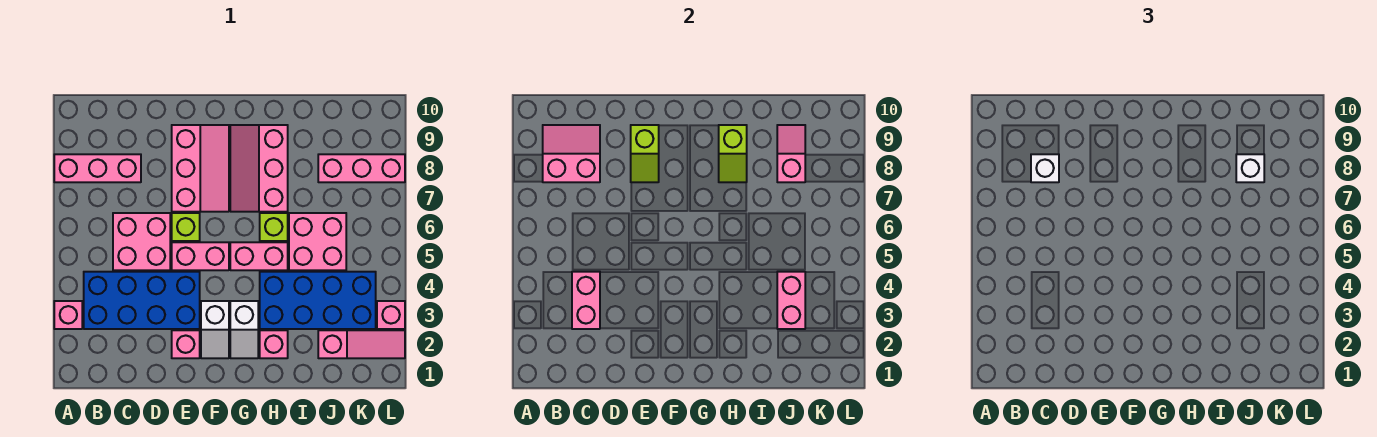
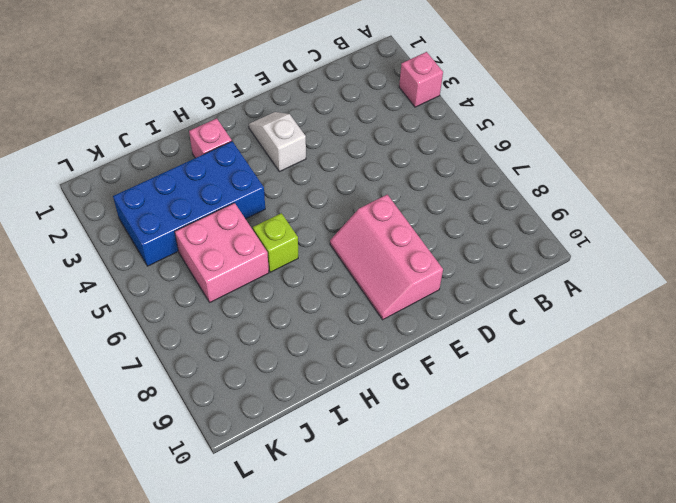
none -> pink 1x3 brick [54,154,141,182]
none -> blue 2x4 brick [84,272,200,329]
none -> pink 2x2 brick [113,213,170,270]

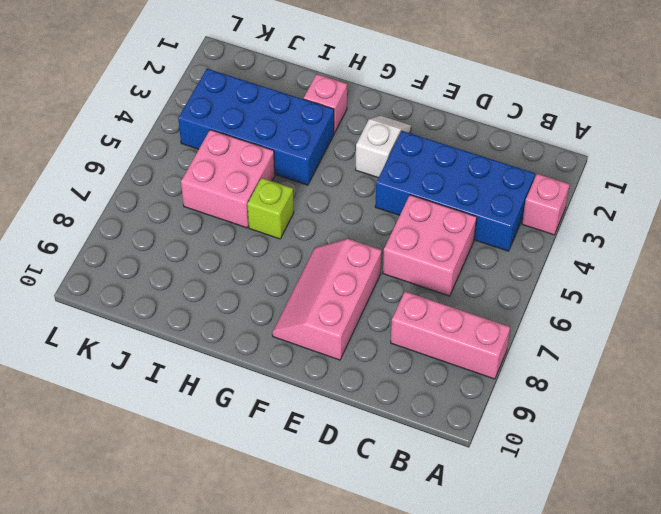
none -> pink 1x1 brick [172,330,200,358]
none -> pink 1x2 brick [172,242,229,270]
none -> lime 1x1 brick [172,213,200,241]

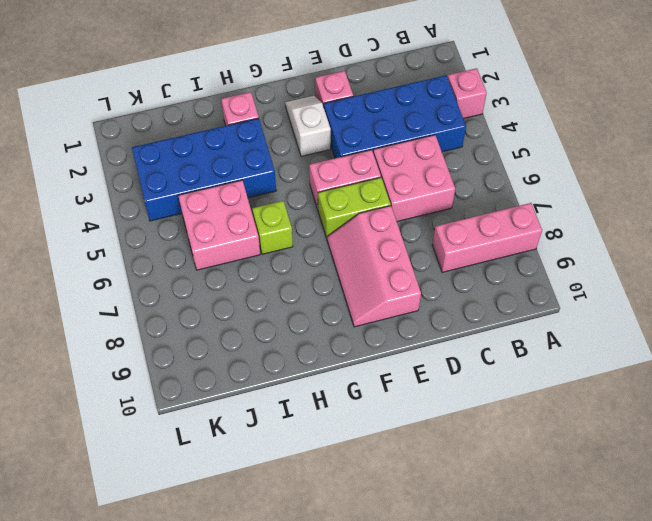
lime 1x2 brick [318,178,391,238] -> lime 1x1 brick [172,213,200,241]
none -> white 1x2 slope [230,301,258,358]
none -> pink 1x2 brick [230,242,288,270]
none -> pink 2x3 slope [230,125,288,212]

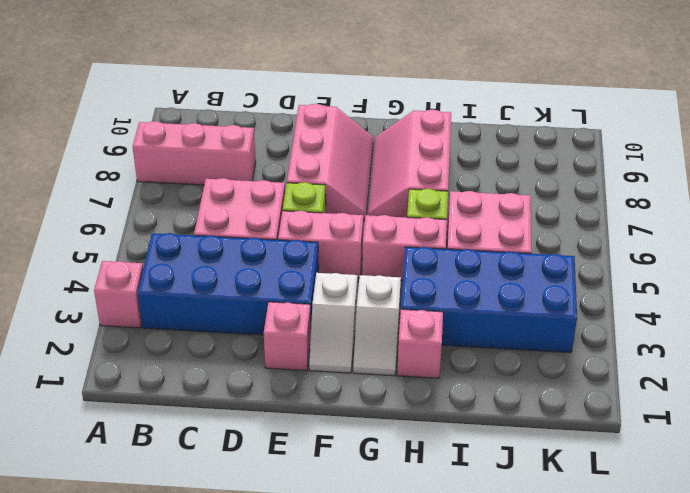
none -> pink 1x3 slope [318,330,405,358]
none -> pink 1x3 brick [318,154,405,182]
none -> pink 1x1 brick [377,301,405,329]

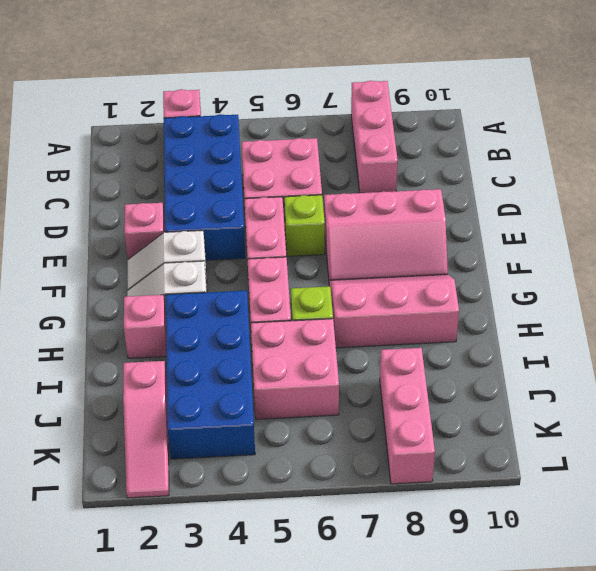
none -> pink 1x1 brick [377,301,405,329]
none -> pink 2x2 slope [543,125,600,182]
none -> pink 1x2 brick [572,272,600,329]

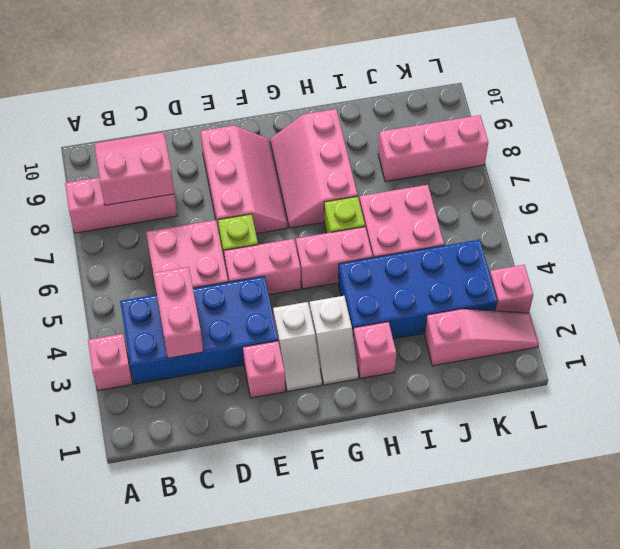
none -> lime 1x2 slope [631,125,659,182]
none -> lime 1x2 slope [719,125,747,182]
none -> pink 1x2 brick [777,272,805,329]

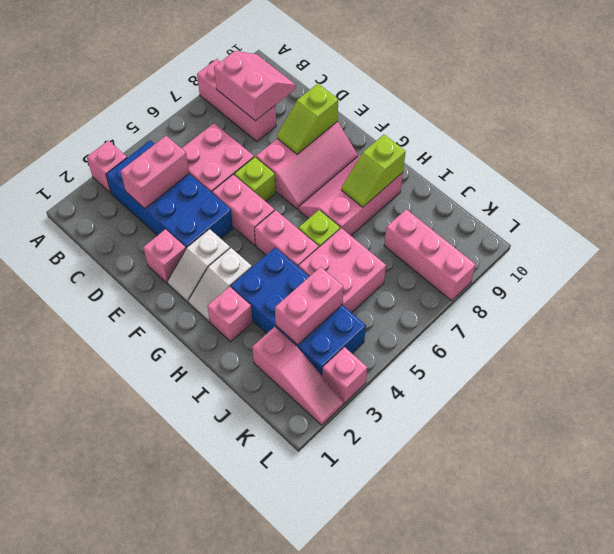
none -> pink 1x2 slope [777,125,805,182]
none -> white 1x1 brick [1031,154,1059,182]
none -> white 1x1 brick [1236,154,1264,182]

